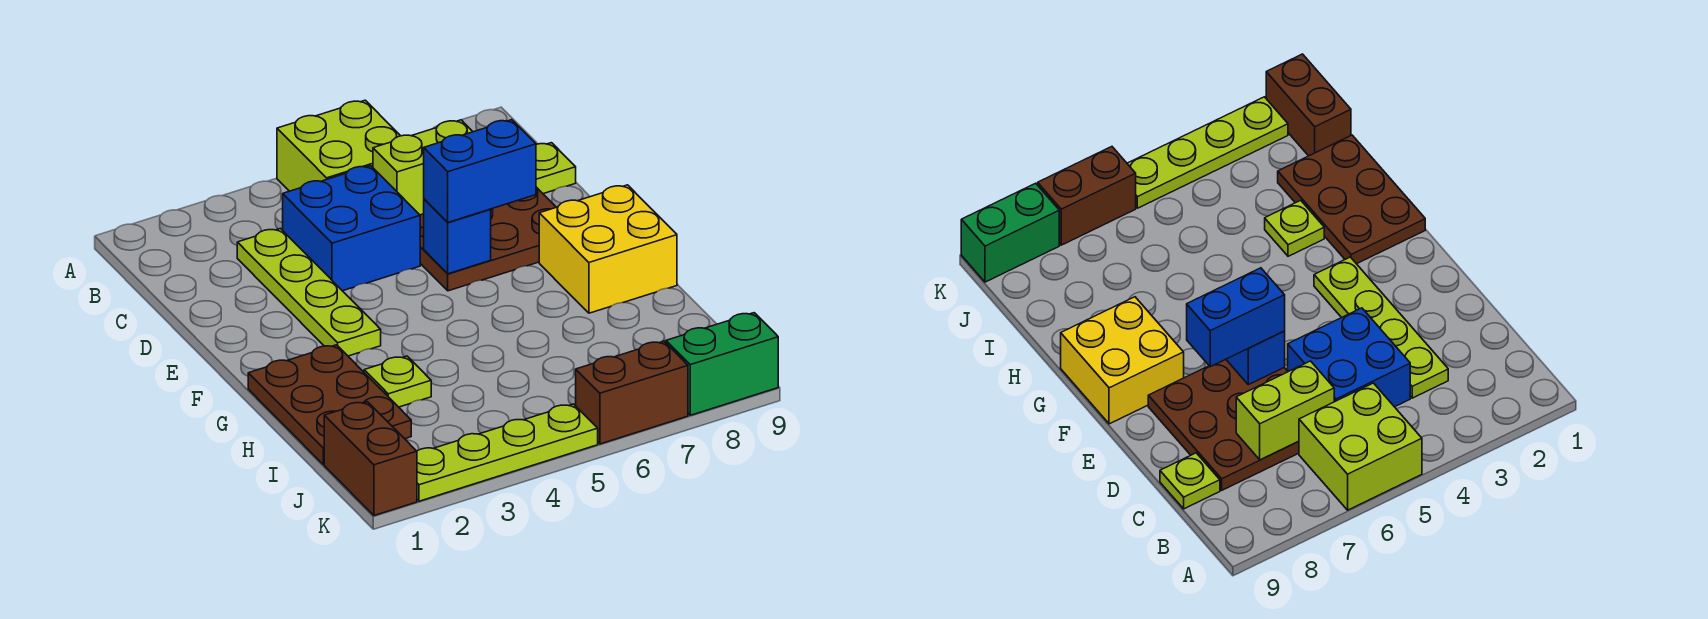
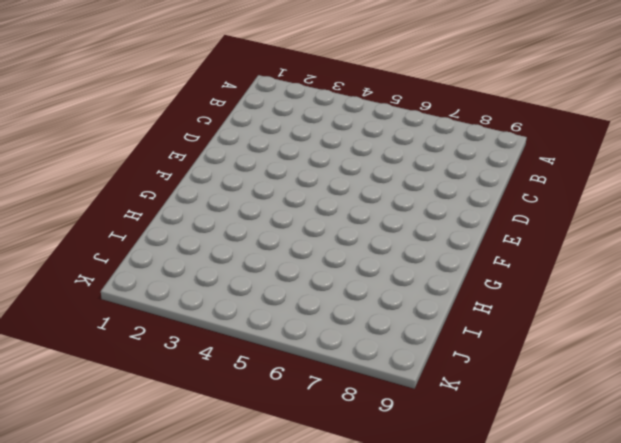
none -> lime 2x2 brick [277,100,400,191]
none -> lime 1x4 plate [237,228,381,356]
none -> blue 2x2 brick [283,166,420,291]

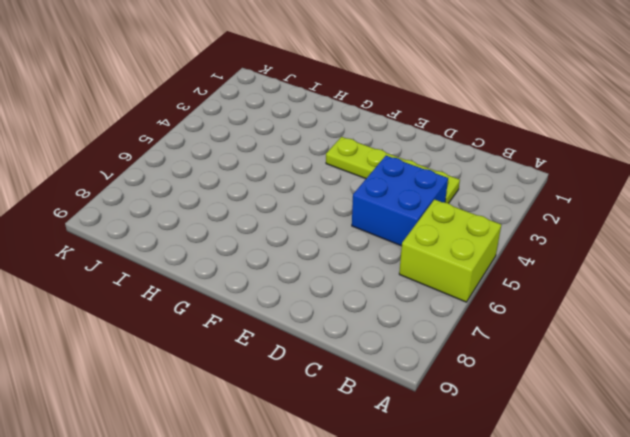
none -> brown 3x3 plate [420,187,556,291]
none -> lime 1x1 plate [536,143,576,194]
none -> yellow 2x2 brick [539,185,677,313]

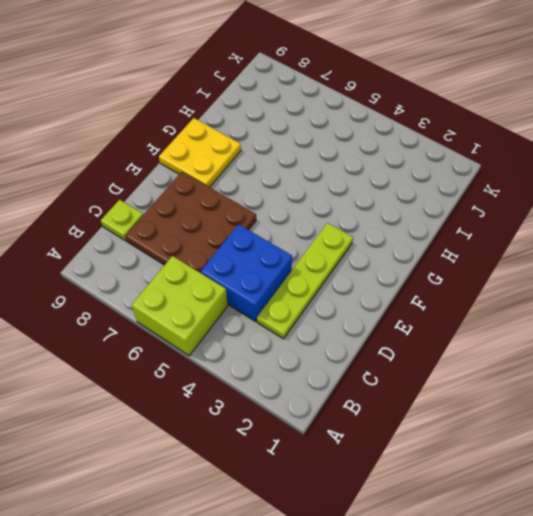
yellow 2x2 plate [159,118,241,187] -> yellow 2x2 brick [539,185,677,313]
none -> brown 2x3 plate [248,345,411,464]
none -> lime 1x1 plate [364,356,431,407]
none -> brown 1x2 brick [324,402,417,516]

